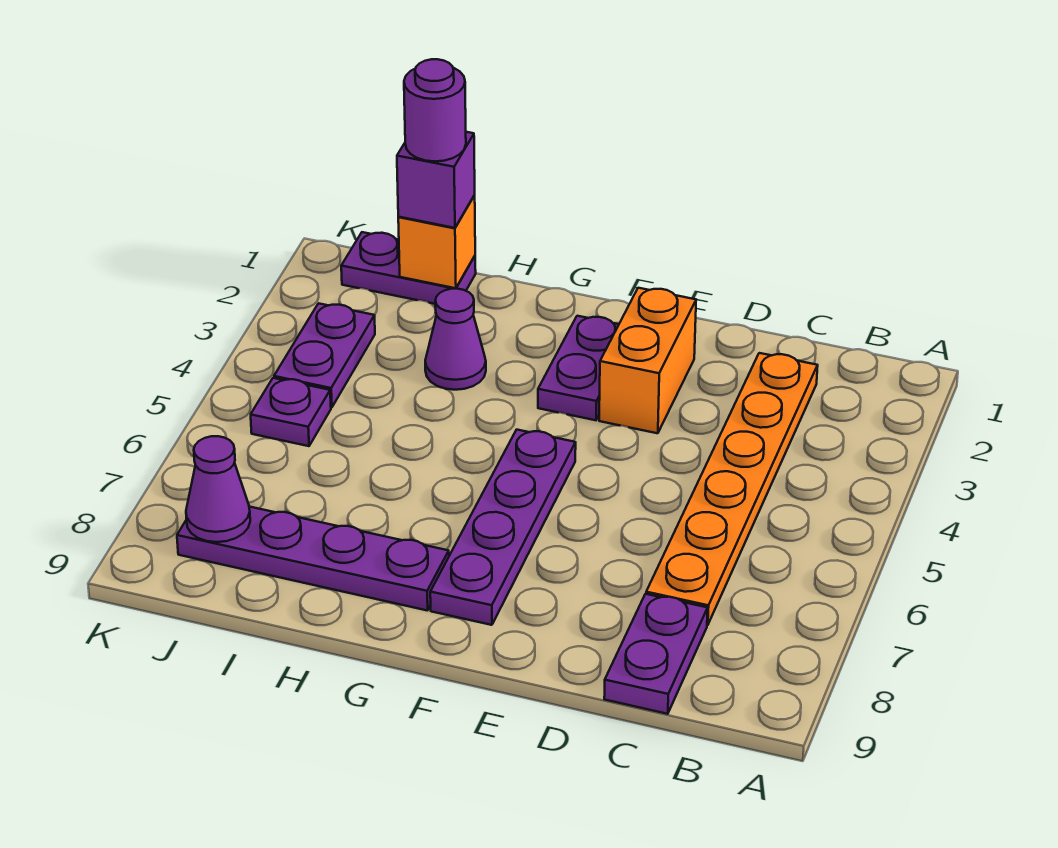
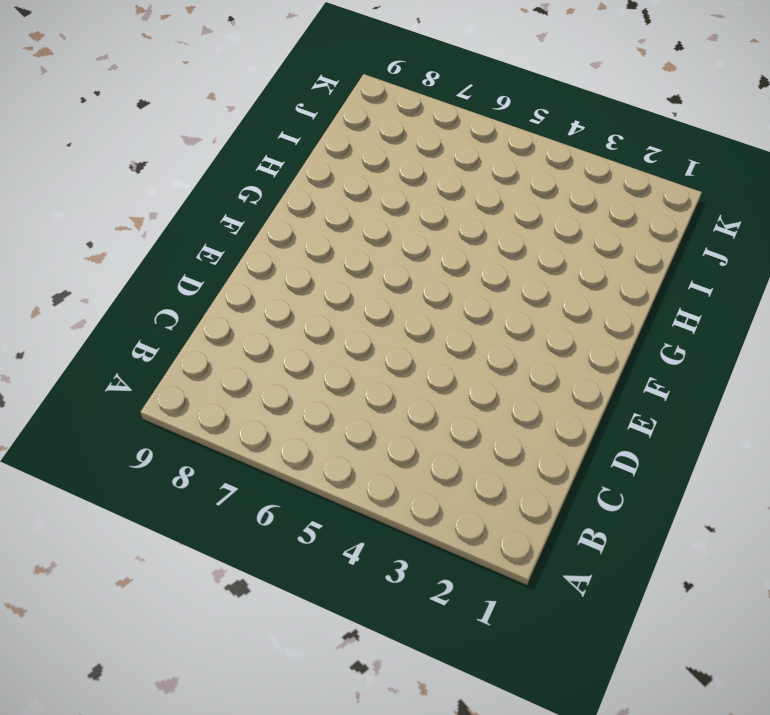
none -> orange 1x6 plate [646,353,818,625]
none -> purple 1x2 plate [604,594,708,714]
none -> orange 1x2 brick [599,288,696,433]

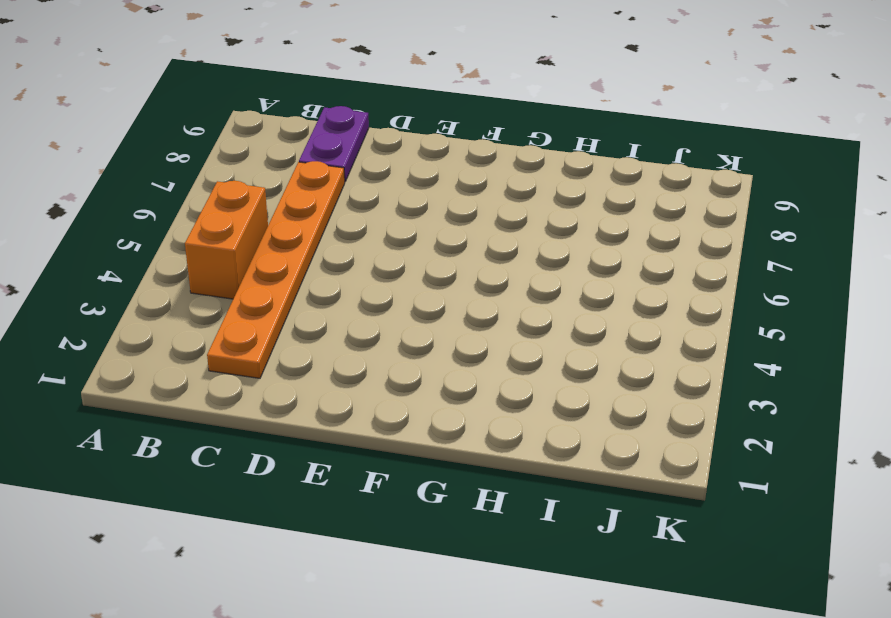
orange 1x2 brick [185,181,268,299] -> orange 1x2 brick moved to [599,288,696,433]
none -> purple 1x2 plate [538,316,619,420]
none -> purple 1x4 plate [430,430,576,625]
none -> purple 1x4 plate [177,507,449,611]

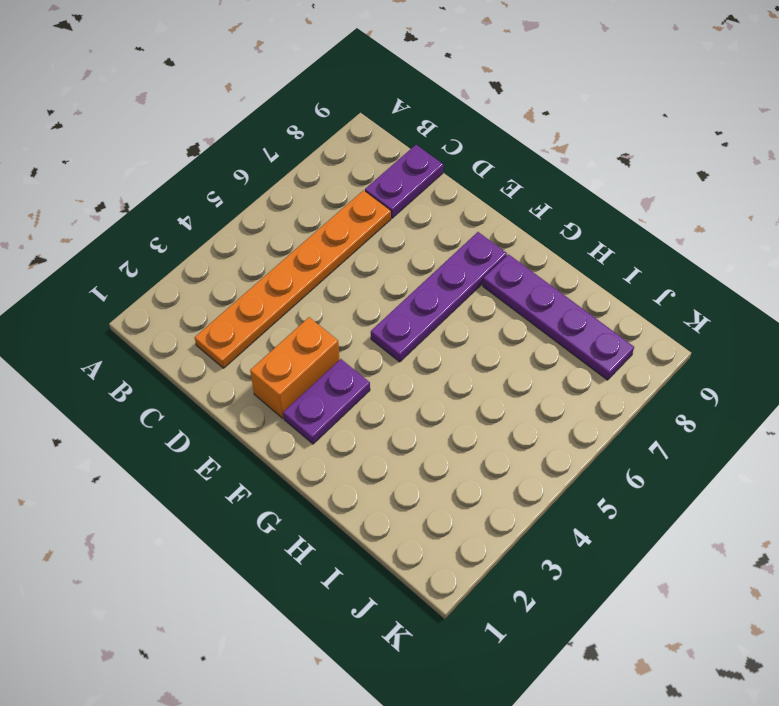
none -> purple 1x1 cone [425,289,486,390]
none -> purple 1x2 plate [341,232,476,304]
none -> purple 1x2 plate [274,303,375,407]

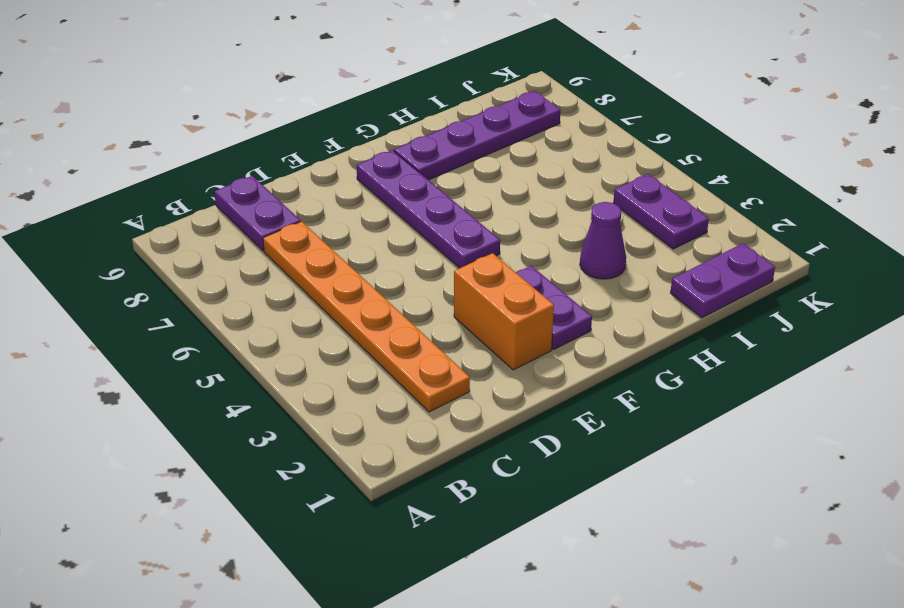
none -> purple 1x1 plate [251,378,331,446]
none -> orange 1x1 brick [398,196,475,288]
none -> purple 1x1 cone [186,436,250,542]

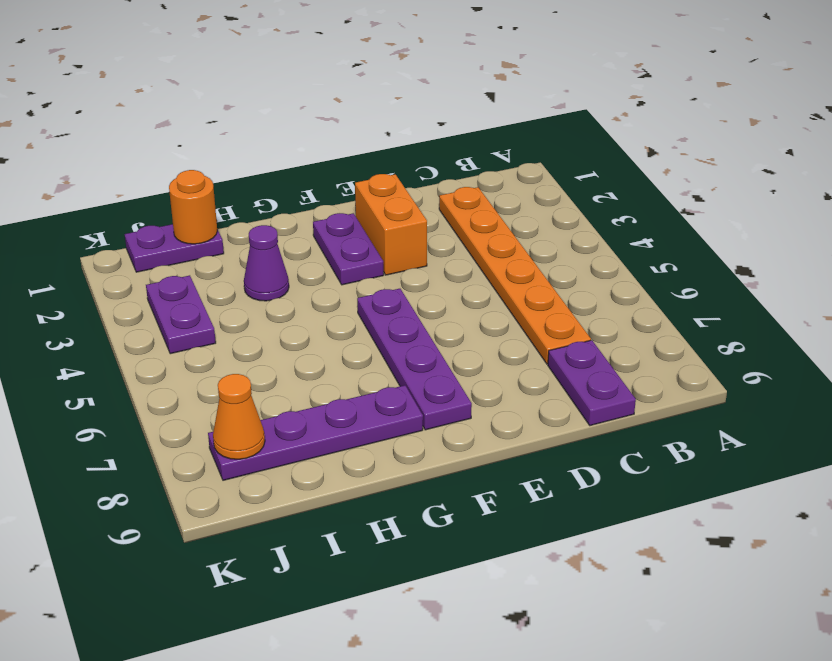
orange 1x1 round brick [169,170,217,244] -> orange 1x1 brick [398,196,475,288]
orange 1x1 cone [213,374,265,459] -> purple 1x1 cone [186,436,250,542]
none -> purple 1x1 plate [251,378,331,446]
none -> purple 1x1 brick [397,132,475,228]
none -> purple 1x1 round brick [404,59,466,161]

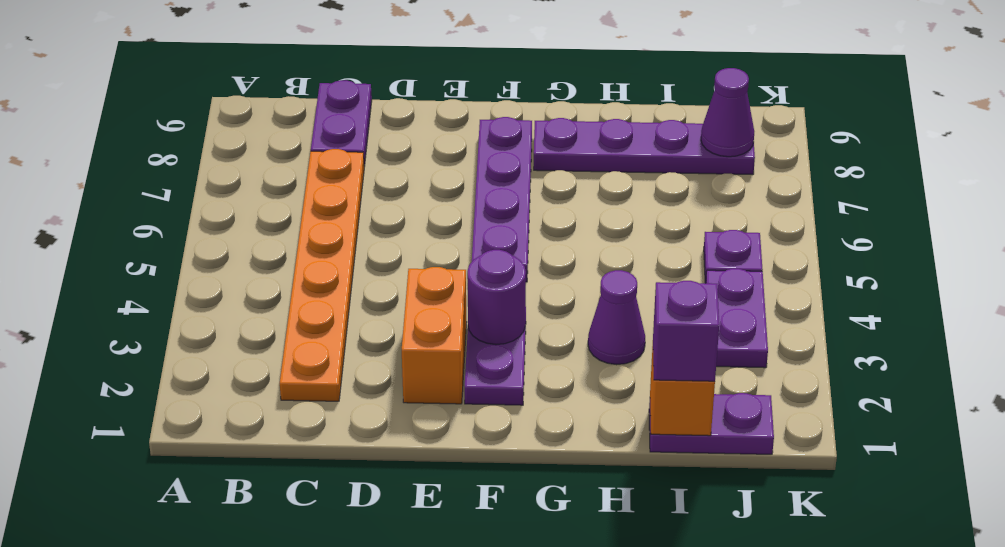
purple 1x1 round brick [467,250,526,345] -> purple 1x1 round brick moved to [404,59,466,161]

